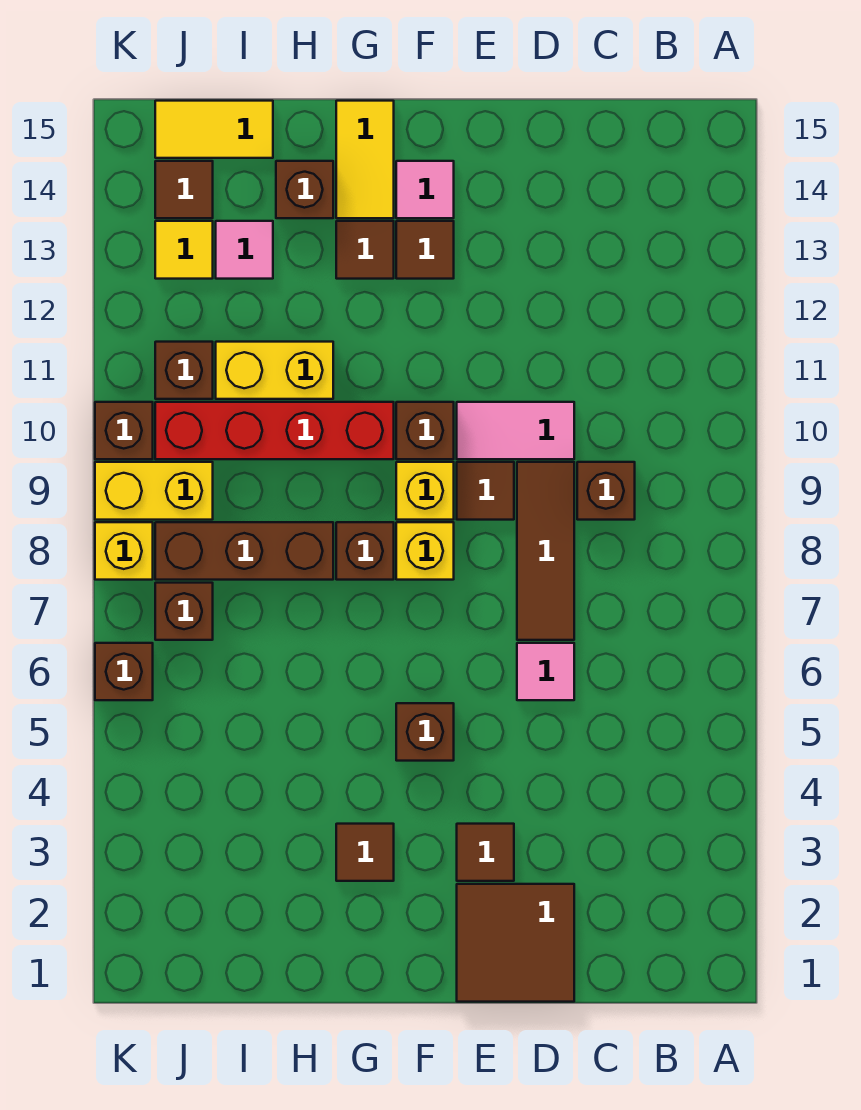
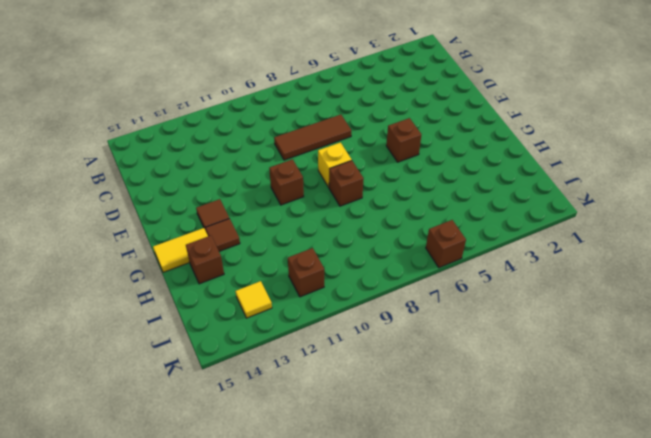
none -> brown 1x1 brick [577,462,635,520]
none -> brown 2x2 tile [457,884,574,1002]
none -> pink 1x1 tile [517,643,574,700]
none -> pink 1x2 tile [457,402,574,459]

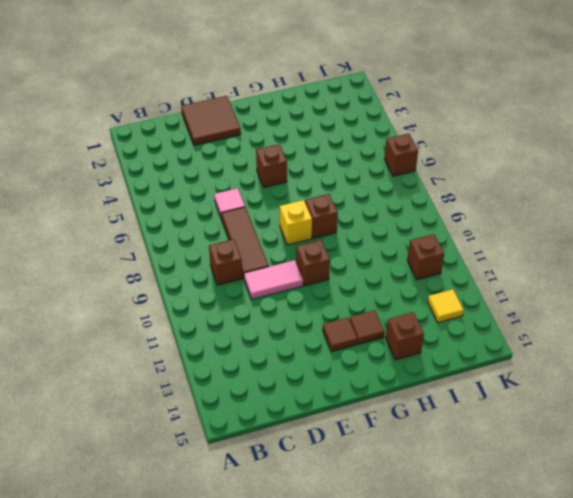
none -> brown 1x1 tile [457,824,514,881]
none -> brown 1x1 tile [457,462,514,520]
none -> yellow 1x1 brick [396,462,454,520]
none -> pink 1x1 tile [396,161,454,218]

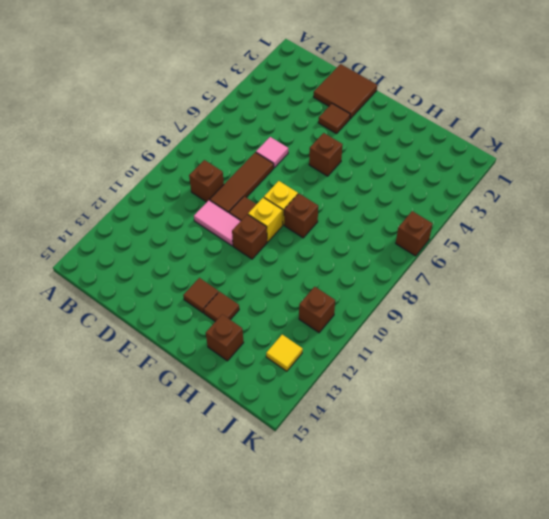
none -> pink 1x1 tile [396,161,454,218]
none -> brown 1x1 tile [336,824,394,881]
none -> red 1x4 brick [155,402,394,459]
none -> yellow 1x2 tile [336,101,394,218]

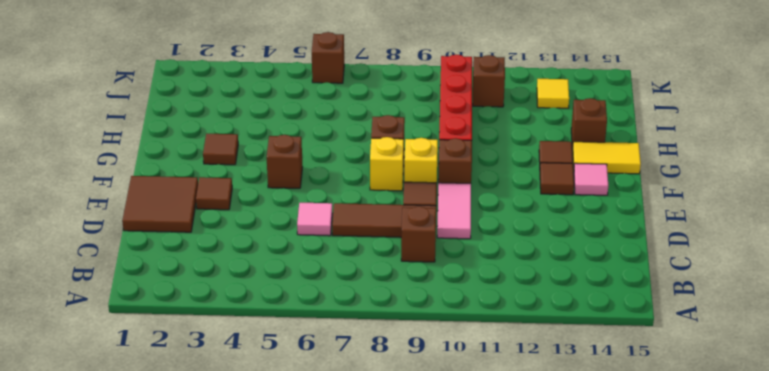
none -> brown 1x3 brick [155,522,333,580]
none -> yellow 1x2 brick [216,342,333,399]
none -> pink 1x1 tile [216,221,273,279]
none -> yellow 1x2 tile [155,101,273,158]

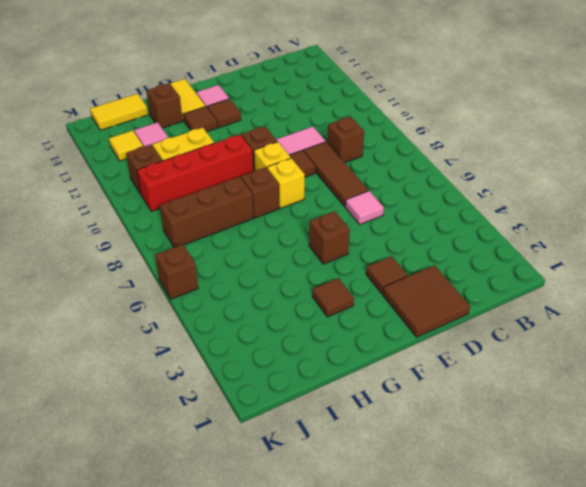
none -> brown 1x1 brick [155,583,213,640]
none -> yellow 1x2 brick [95,462,213,520]
none -> brown 1x1 tile [155,161,213,218]
none -> yellow 1x1 brick [95,522,153,580]

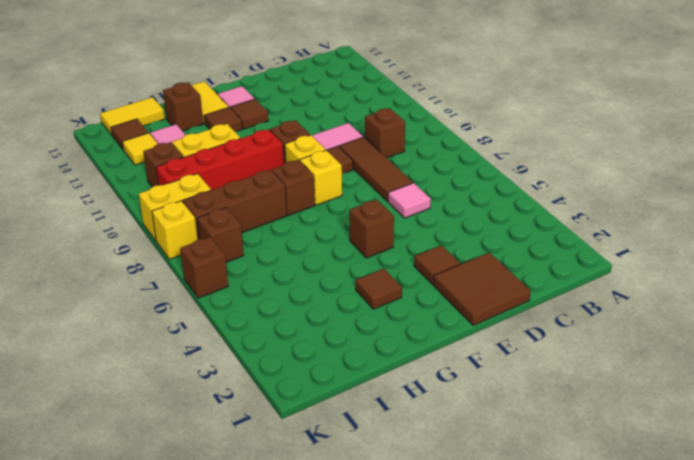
none -> brown 1x1 brick [95,402,153,459]

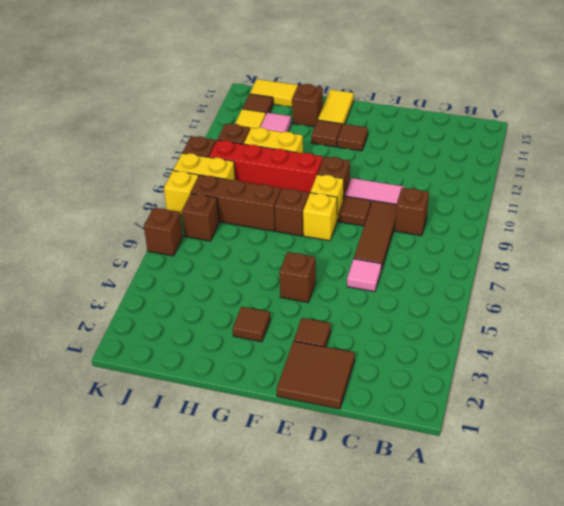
none -> pink 1x1 tile [396,161,454,218]

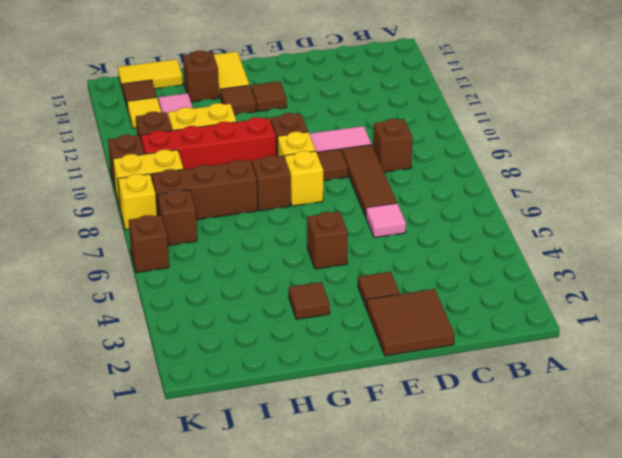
none -> pink 1x1 tile [396,161,454,218]

